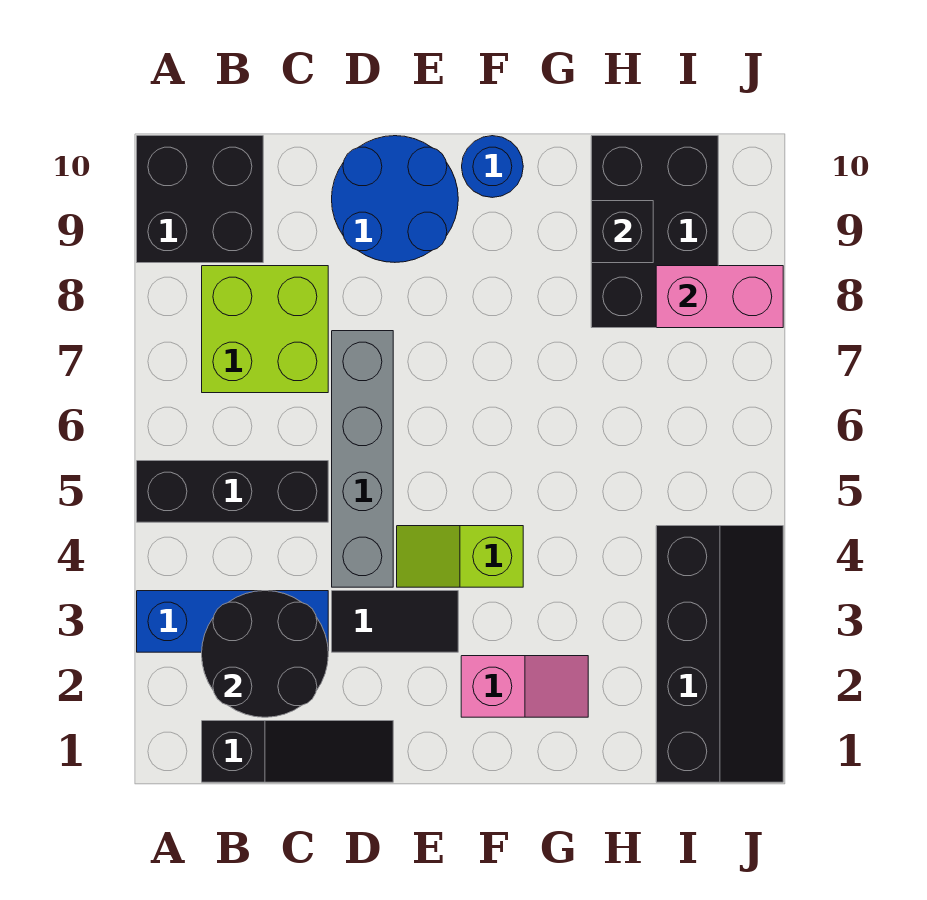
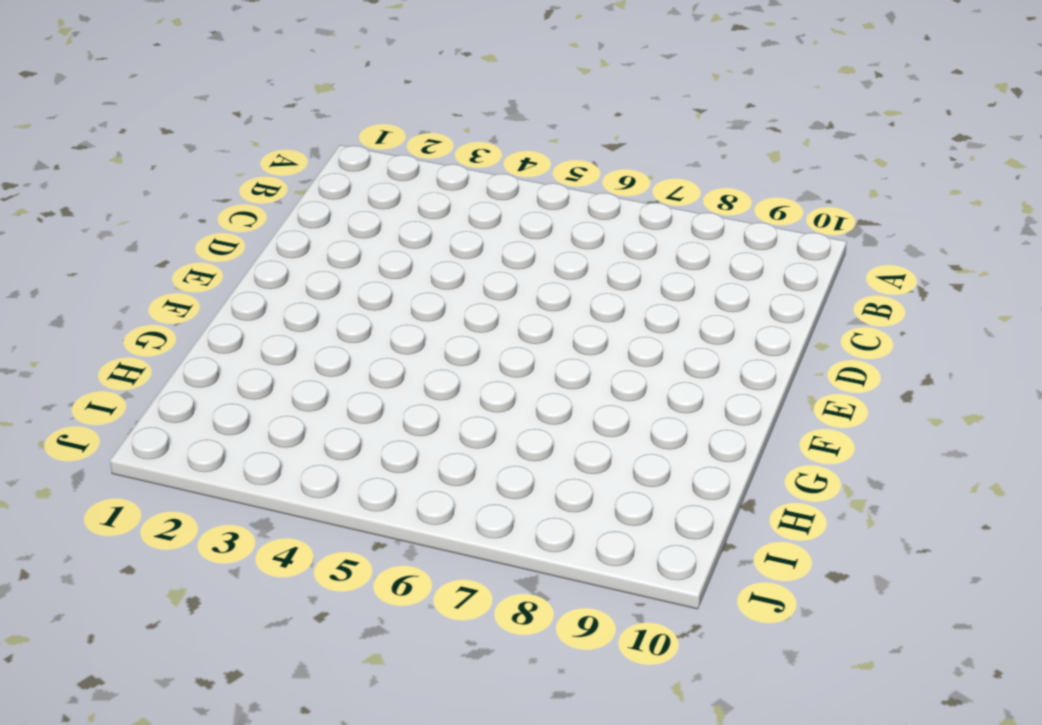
none -> blue 1x3 brick [137,591,328,652]
none -> black 1x3 brick [137,461,328,522]
none -> black 2x2 brick [137,136,263,263]

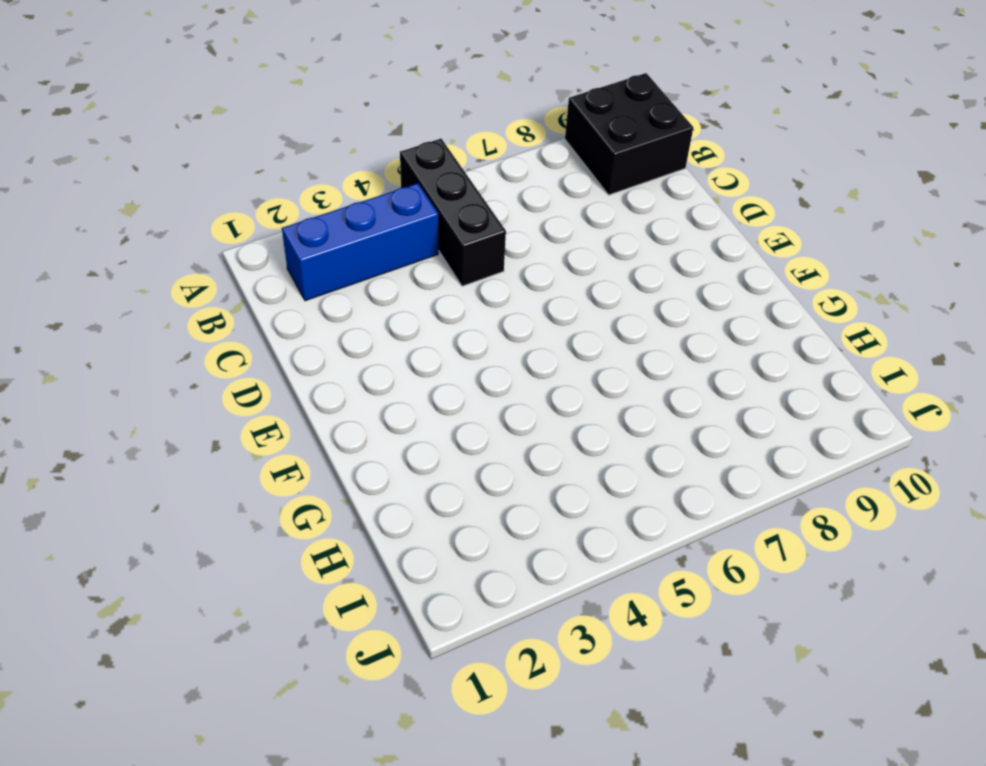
blue 1x3 brick [282,183,439,301] -> blue 1x3 brick turned to [137,591,328,652]
none -> black 1x3 slope [202,721,393,782]
none -> lime 2x2 brick [202,266,328,393]
none -> black 1x2 tile [332,591,458,652]

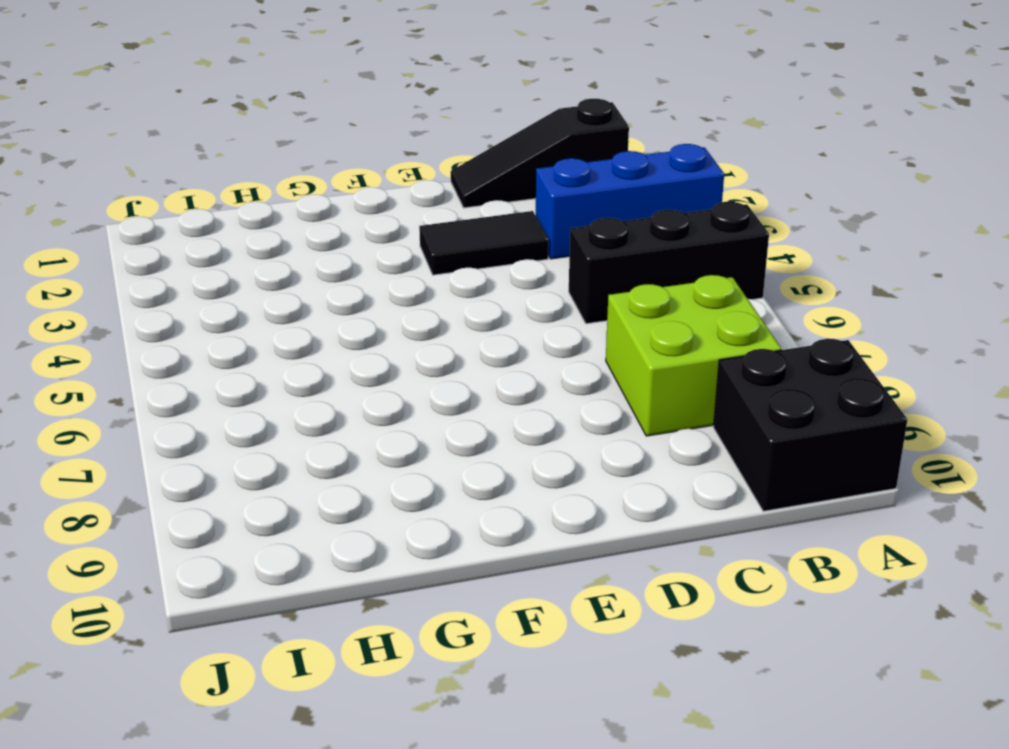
none -> grey 1x4 brick [332,331,393,587]
none -> blue 2x2 round brick [332,136,458,262]
none -> lime 1x2 slope [397,526,523,587]

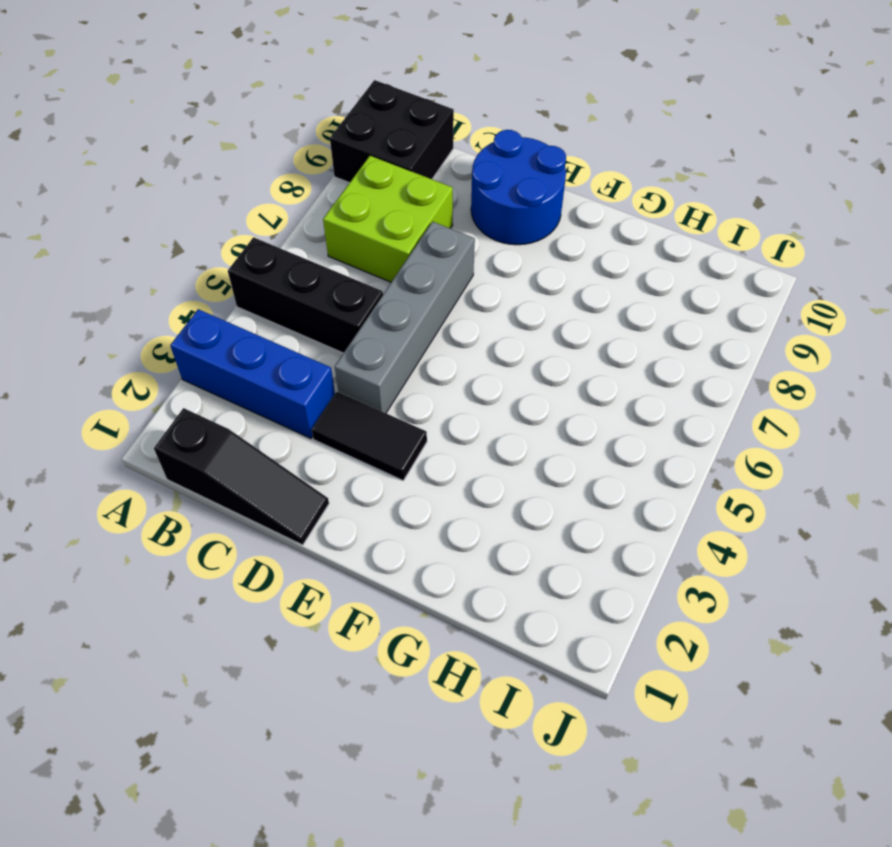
none -> lime 1x2 slope [397,526,523,587]
none -> pink 1x2 slope [461,656,588,717]
none -> blue 1x1 round brick [462,136,523,198]

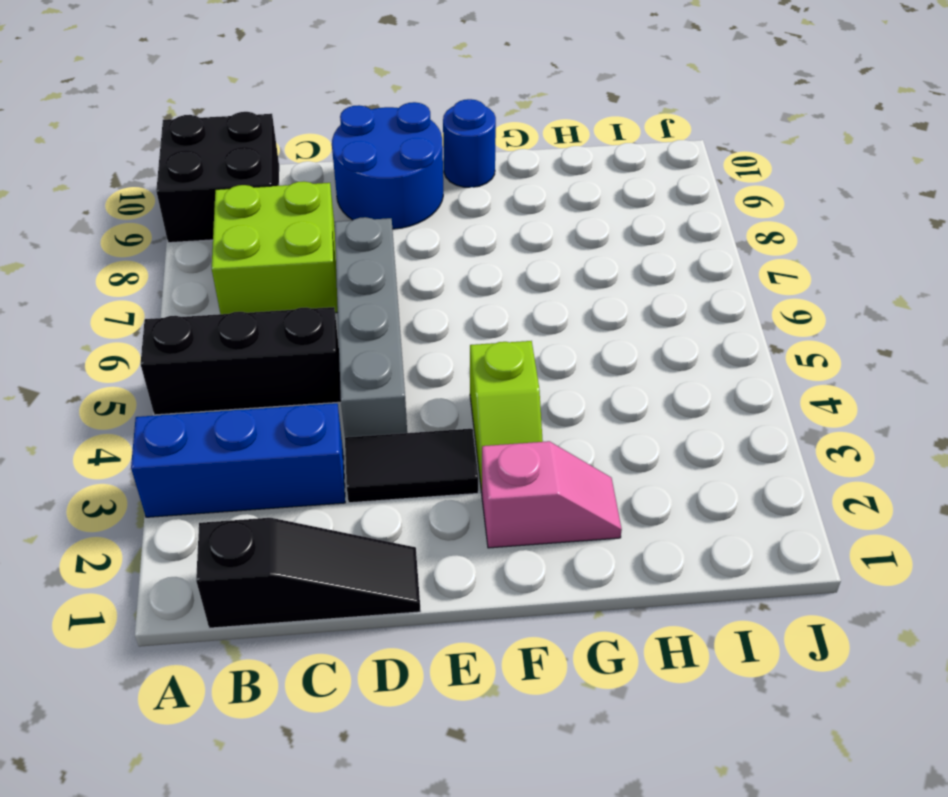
lime 1x2 slope [470,341,543,493] -> lime 1x2 slope turned to [397,526,523,587]
none -> black 2x3 brick [591,136,718,328]
none -> black 2x4 slope [656,526,783,782]
none -> black 2x2 round brick [202,591,328,717]

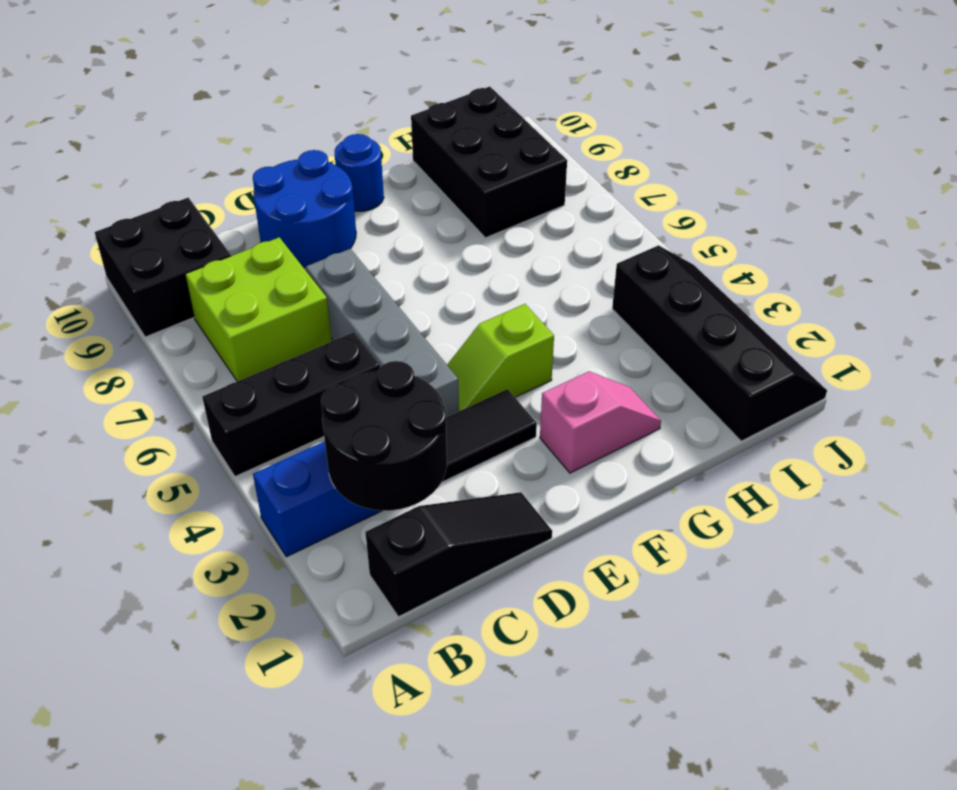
none -> black 1x1 brick [591,201,653,263]
none -> pink 1x2 brick [656,266,783,328]

